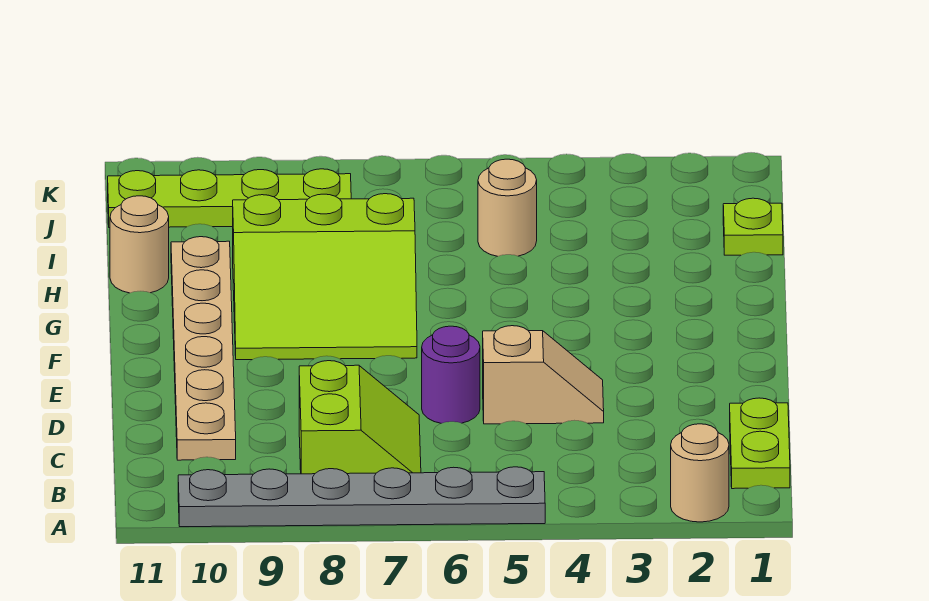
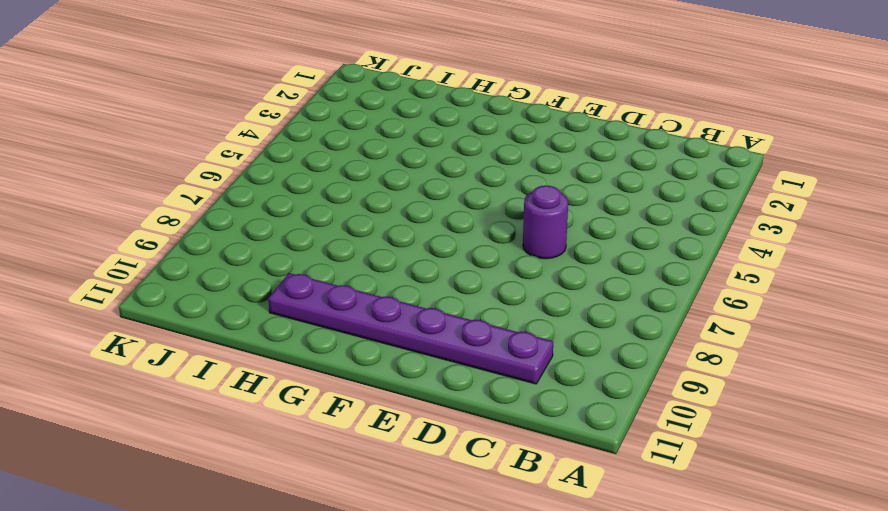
purple 1x6 plate [268,273,553,384] -> tan 1x6 plate [171,237,236,460]
none -> tan 1x1 round brick [671,424,729,522]
none -> grey 1x6 plate [178,467,545,527]
none -> lime 1x2 plate [730,398,790,489]

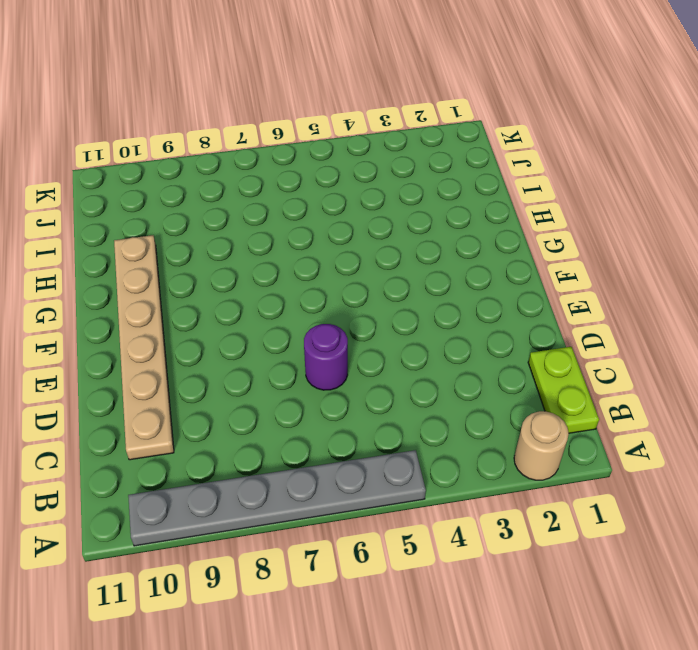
none -> lime 2x2 slope [299,361,421,474]
none -> tan 1x2 slope [483,326,604,424]
none -> lime 3x3 slope [233,194,417,360]

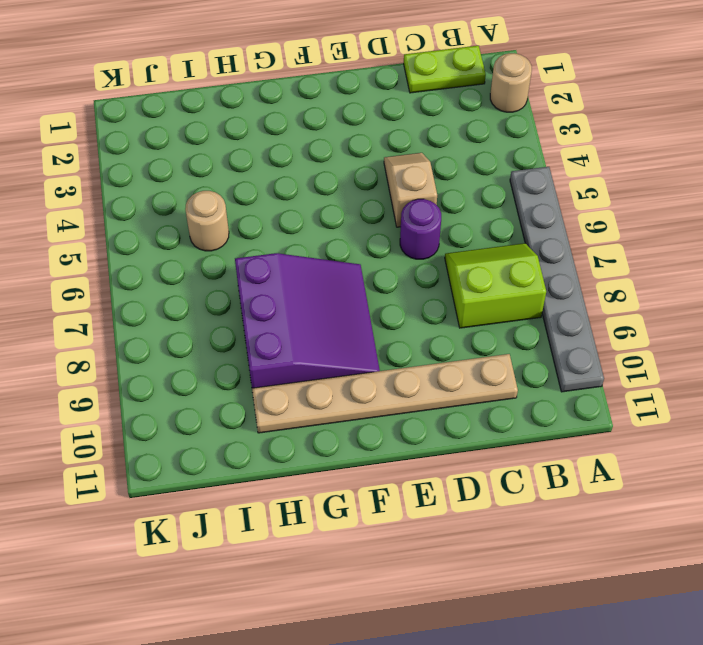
purple 3x3 slope [235,253,380,388] -> lime 3x3 slope [233,194,417,360]
none -> tan 1x1 round brick [110,196,169,293]
none -> lime 1x1 plate [723,198,783,255]
none -> lime 1x4 plate [108,169,351,228]

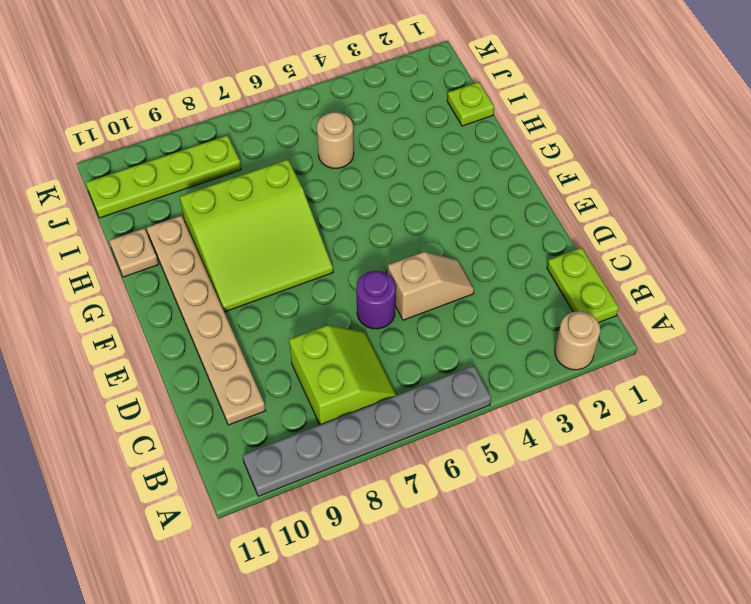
tan 1x1 plate [109,228,158,277] -> tan 1x1 round brick [110,196,169,293]

